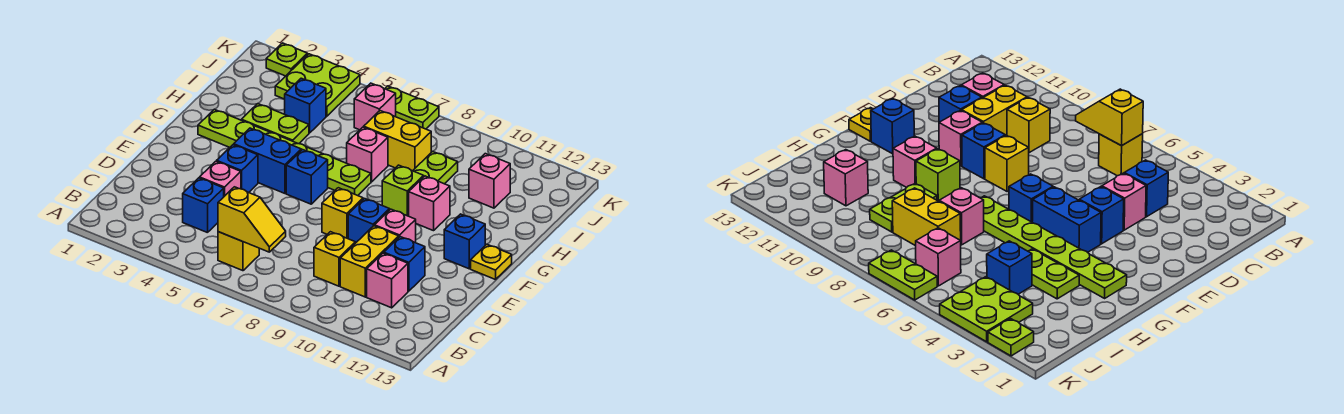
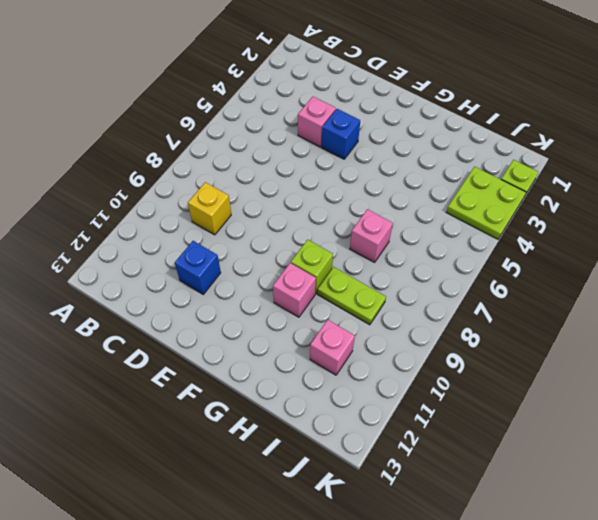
none -> yellow 1x1 brick [218,232,259,271]
none -> blue 1x1 brick [183,178,224,233]
none -> yellow 1x2 brick [340,226,399,297]

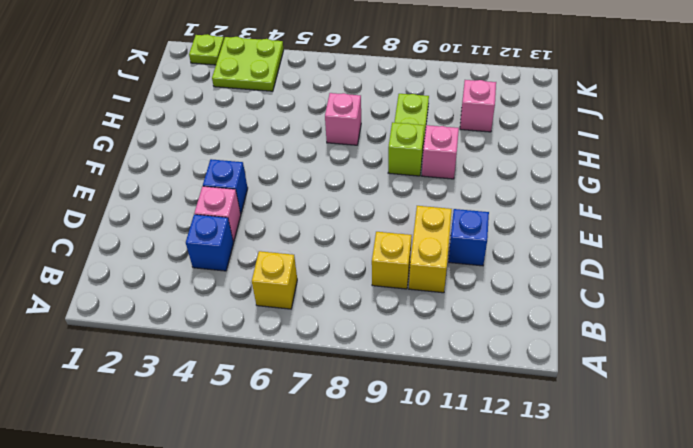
none -> pink 1x1 brick [367,253,408,308]
none -> yellow 1x1 brick [322,188,363,239]
none -> blue 1x1 brick [348,199,389,243]

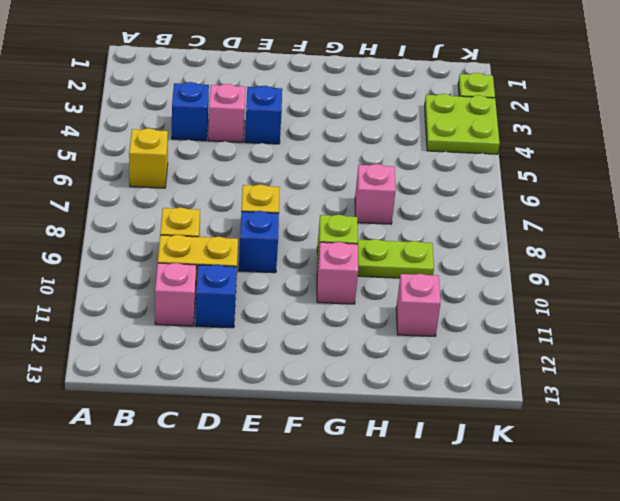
none -> pink 1x1 brick [375,209,416,243]
none -> blue 1x2 brick [234,128,301,193]
none -> blue 1x1 brick [286,150,328,204]

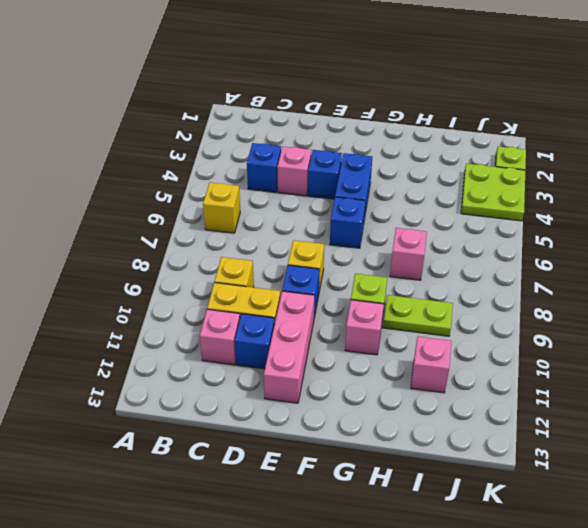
pink 1x3 brick [264,291,315,403] -> pink 1x1 brick [375,209,416,243]
none -> blue 1x1 brick [444,214,485,269]
none -> yellow 1x1 plate [471,244,512,280]
none -> lime 1x6 plate [198,109,371,196]

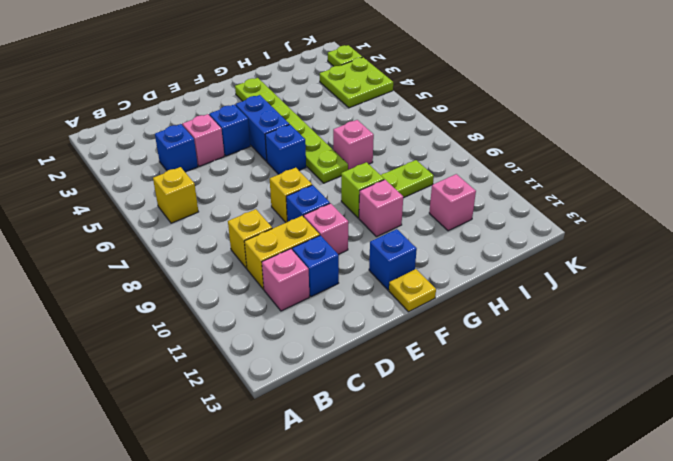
none -> lime 1x2 plate [241,104,309,144]
none -> blue 1x1 brick [284,78,326,133]
none -> yellow 1x2 brick [364,111,431,171]

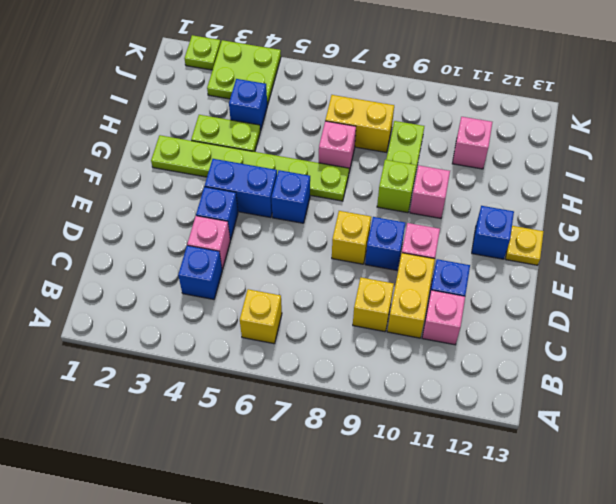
none -> pink 1x1 brick [354,83,396,130]
none -> lime 1x2 plate [385,86,439,129]
none -> yellow 1x2 slope [218,187,286,252]

